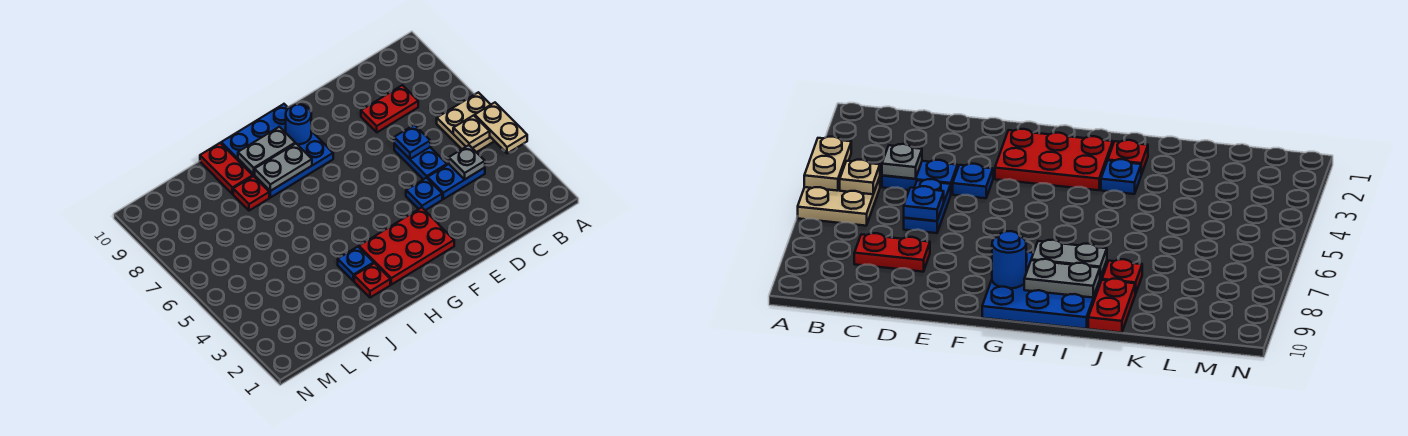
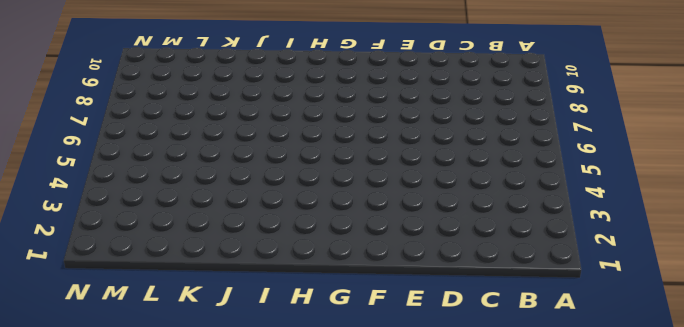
none -> tan 2x2 plate [437,92,494,152]
none -> blue 1x2 plate [427,164,485,199]
none -> red 1x2 plate [361,85,418,132]

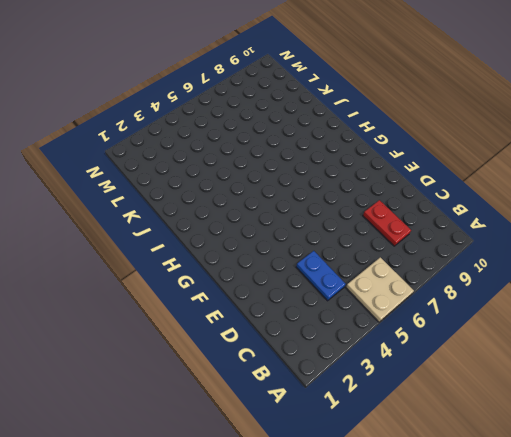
none -> blue 1x2 plate [394,144,447,179]
none -> blue 1x1 plate [406,178,442,210]
none -> red 2x3 plate [359,208,454,285]

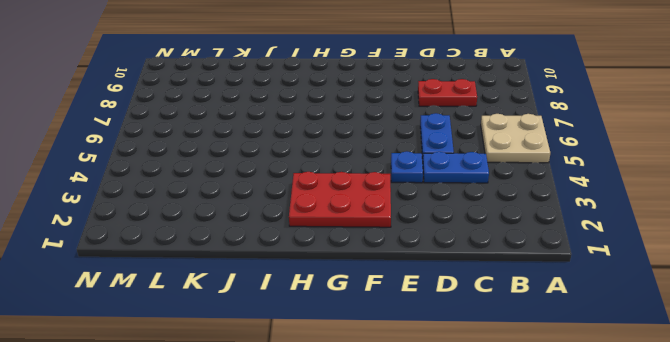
none -> blue 3x3 plate [221,104,333,198]
none -> red 1x1 plate [354,263,390,298]
none -> blue 1x1 plate [338,247,374,281]

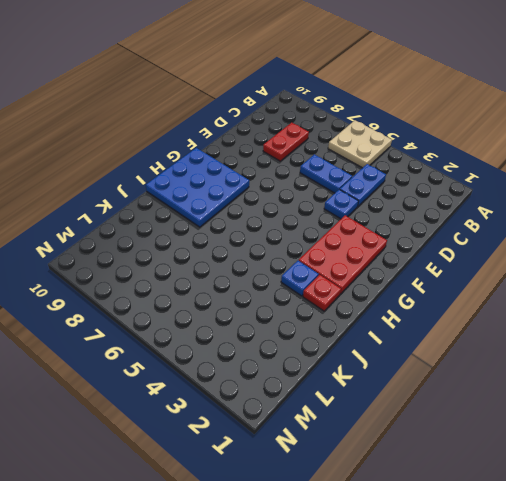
none -> red 1x1 plate [233,176,269,211]
none -> red 1x2 plate [200,143,253,194]
none -> tan 1x2 plate [475,103,527,153]

